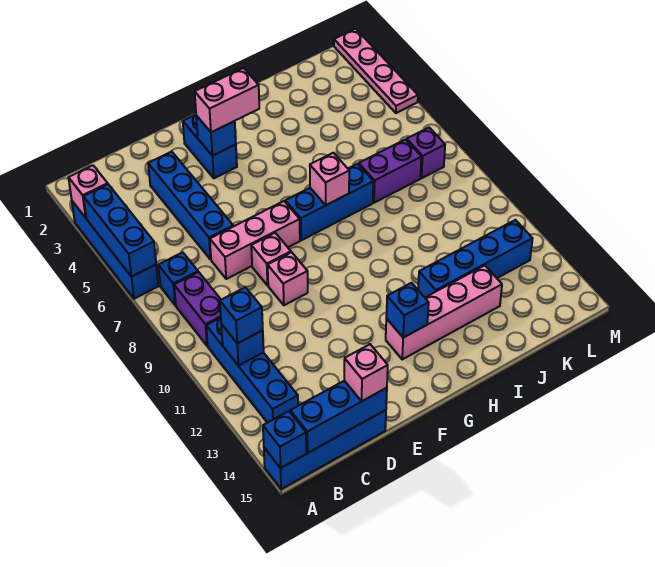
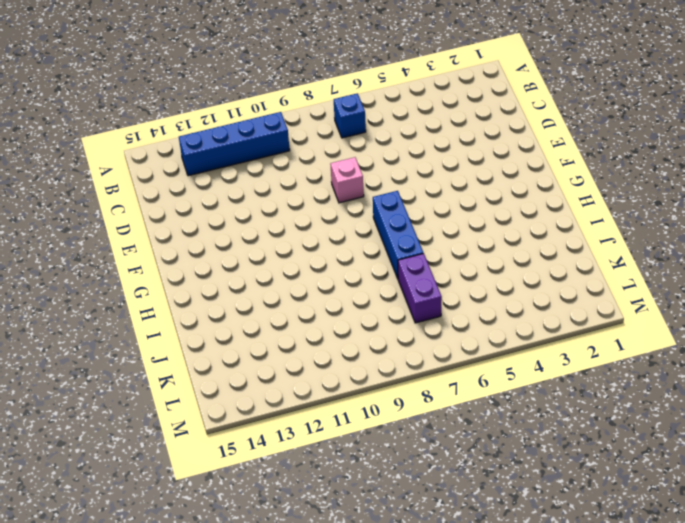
none -> blue 1x4 brick [72,201,158,299]
none -> blue 1x4 brick [264,410,386,489]
none -> purple 1x2 brick [174,272,221,346]

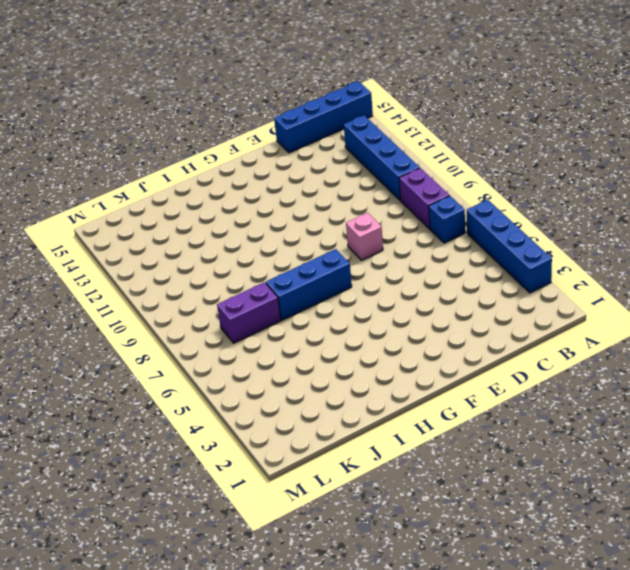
none -> blue 1x4 brick [148,151,233,260]
none -> pink 1x3 brick [210,201,300,279]
none -> pink 1x1 brick [268,252,308,305]

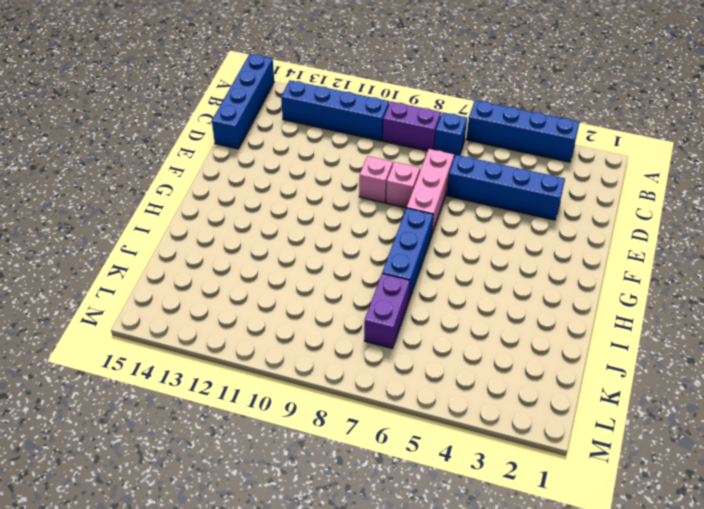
none -> blue 1x2 brick [183,115,237,178]
none -> pink 1x4 brick [386,265,502,359]
none -> blue 1x4 brick [418,220,533,297]

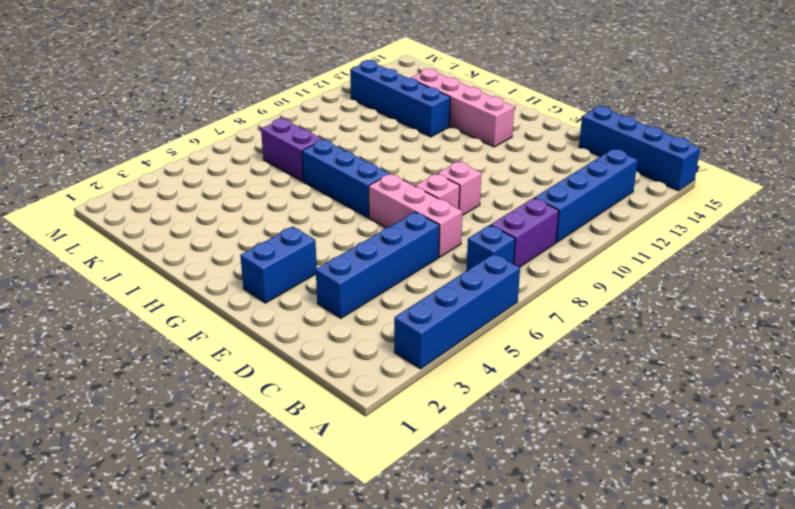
none -> purple 1x1 brick [407,128,445,178]
none -> pink 1x4 plate [334,29,418,113]
none -> pink 1x1 brick [69,166,108,218]

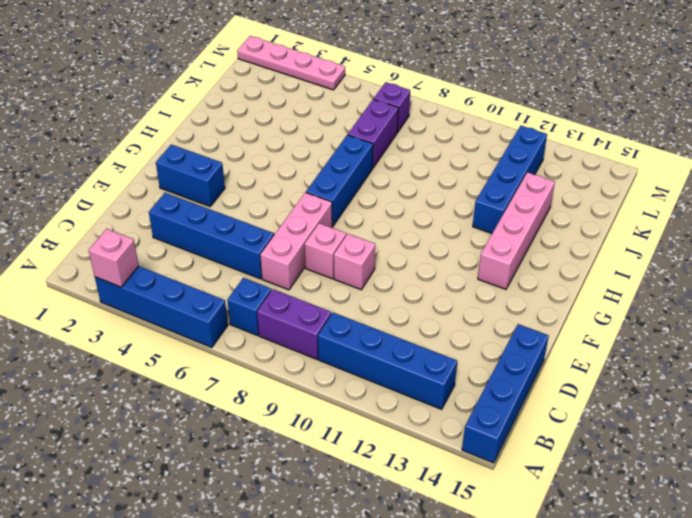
none -> blue 1x3 brick [84,184,156,277]
none -> blue 1x1 brick [263,411,306,468]
none -> blue 1x1 brick [221,324,264,366]

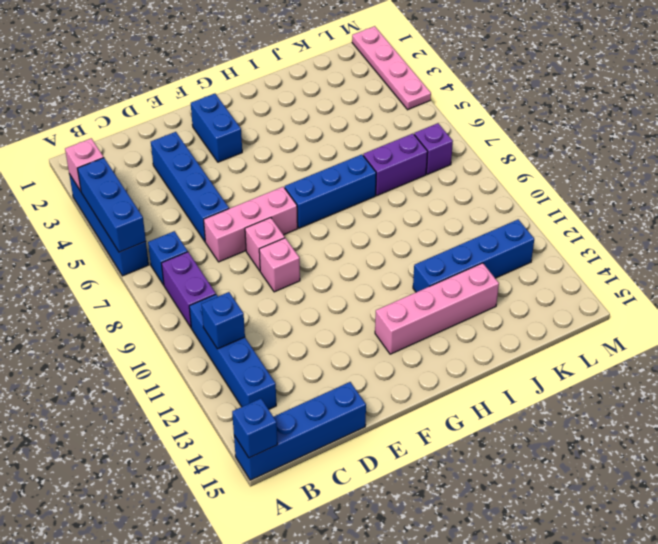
none -> blue 1x3 brick [290,381,387,453]
none -> blue 1x1 brick [196,116,236,156]
none -> blue 1x1 brick [386,283,429,338]

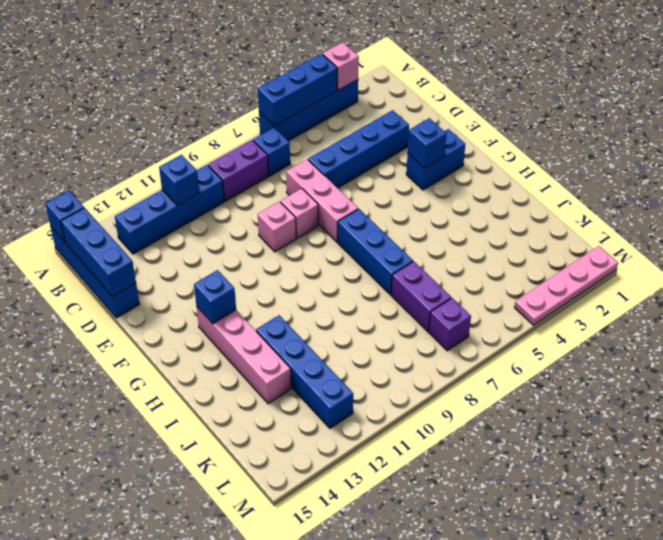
none -> pink 1x1 brick [310,153,349,205]
none -> blue 1x1 brick [220,287,263,343]
none -> pink 1x1 brick [344,344,388,401]

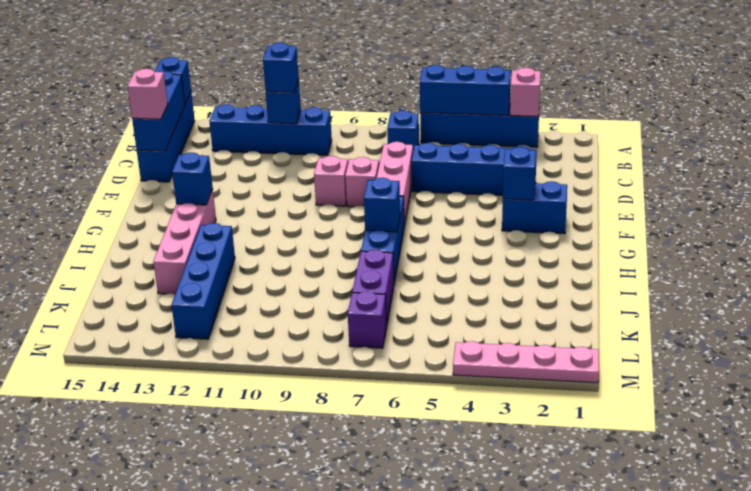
blue 1x1 brick [364,178,400,232] -> pink 1x1 brick [310,153,349,205]
none -> purple 1x2 brick [174,272,221,346]
none -> pink 1x2 brick [195,68,259,132]

